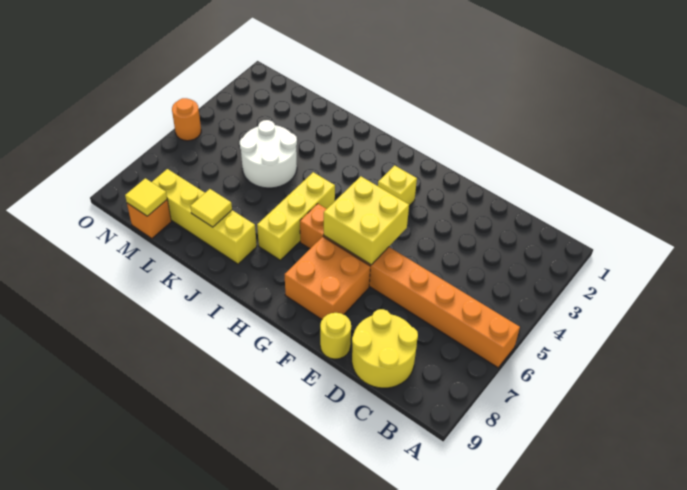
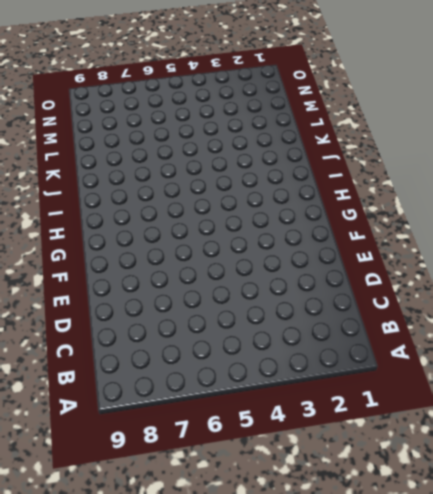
none -> orange 1x8 brick [300,204,520,368]
none -> yellow 2x2 round brick [352,309,418,388]
none -> yellow 1x1 round brick [320,313,351,359]

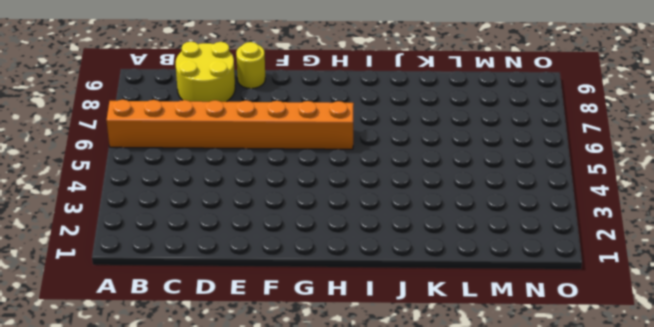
none -> orange 2x2 brick [285,237,370,319]
none -> yellow 1x1 brick [378,165,417,206]
none -> yellow 1x3 brick [257,172,335,260]

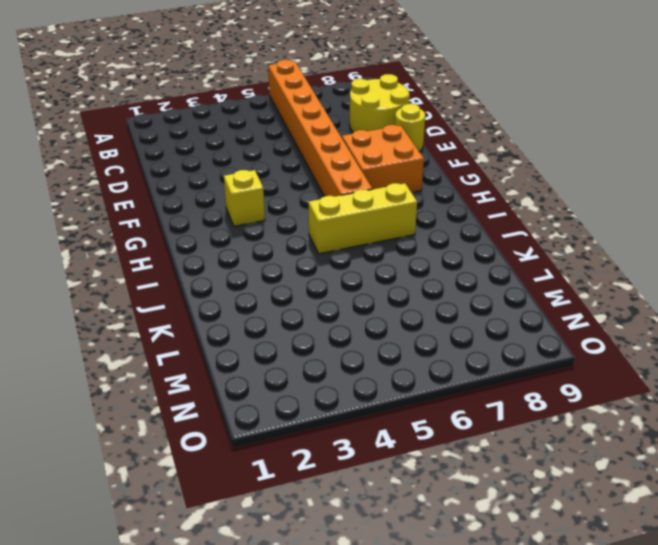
none -> yellow 1x4 brick [152,169,257,264]
none -> white 2x2 round brick [240,120,297,188]
none -> orange 1x1 brick [127,200,171,239]

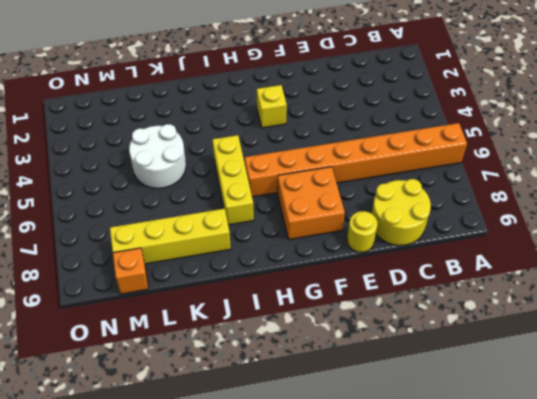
none -> orange 1x1 round brick [172,98,201,141]
none -> yellow 2x2 brick [324,176,409,265]
none -> yellow 1x1 tile [190,189,232,227]

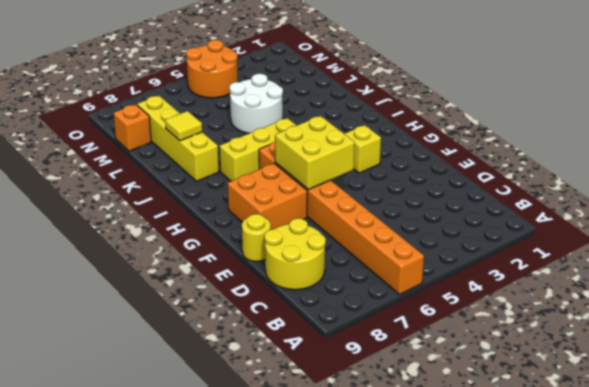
orange 2x2 round brick [186,40,238,98] -> orange 1x1 round brick [172,98,201,141]
none -> yellow 1x1 tile [125,178,167,216]

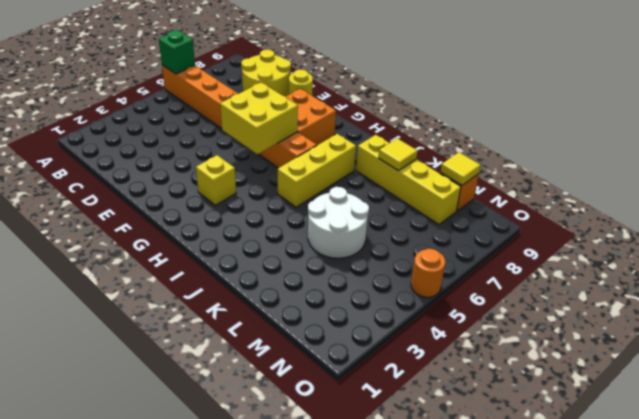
green 1x1 brick [159,30,195,74] -> none

